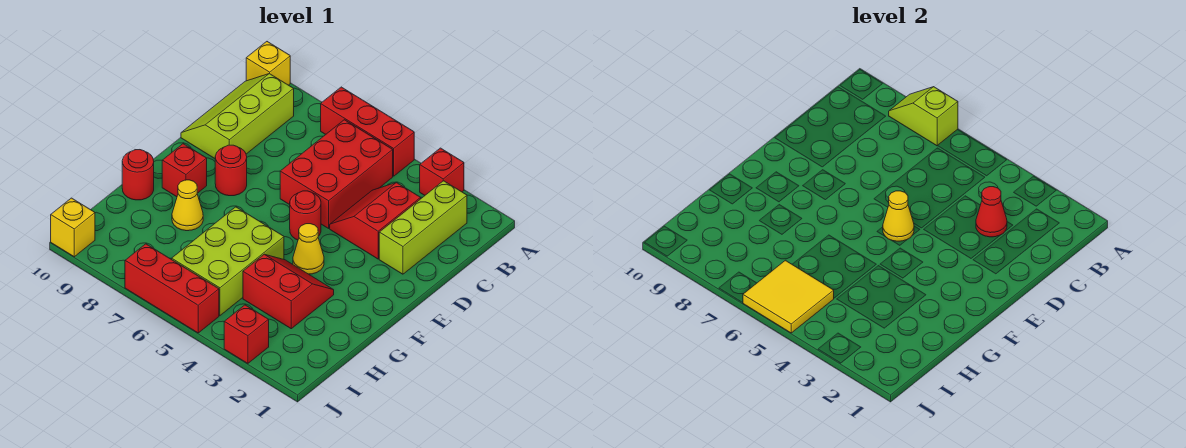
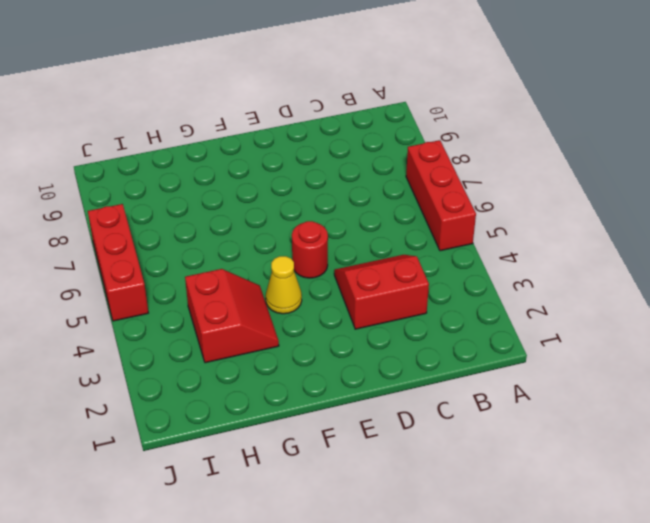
none -> red 1x1 brick [420,148,464,195]
none -> yellow 1x1 brick [246,42,290,85]
none -> lime 1x3 brick [379,181,467,274]

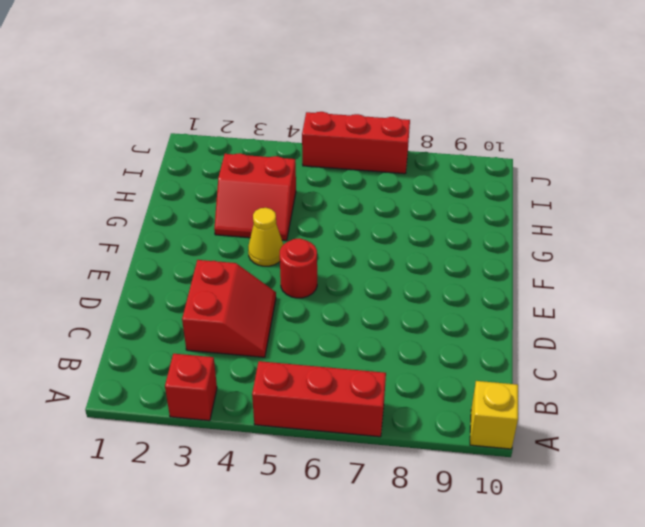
none -> lime 1x3 brick [379,181,467,274]
none -> red 2x3 brick [280,120,393,228]
none -> lime 2x3 slope [181,74,294,158]

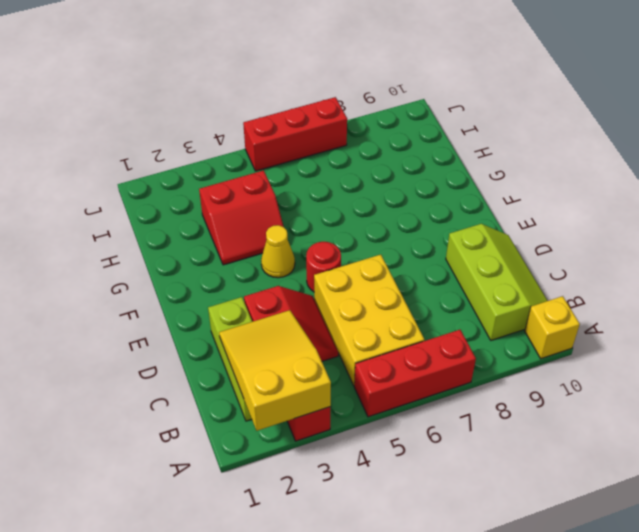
yellow 2x3 slope [219,310,331,431] -> red 1x1 cone [976,187,1007,237]
yellow 2x3 brick [314,255,424,385] -> red 2x3 brick [280,120,393,228]
none -> red 1x1 round brick [215,145,247,196]
none -> red 1x1 brick [162,144,207,197]
none -> lime 2x3 brick [172,207,284,315]

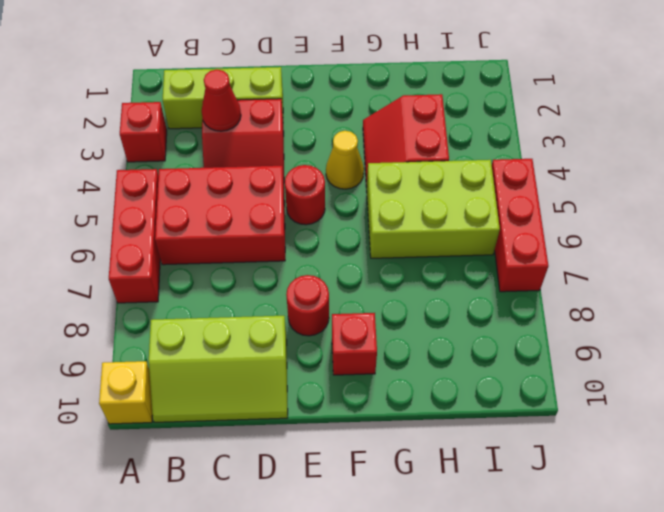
none -> yellow 1x1 cone [172,180,203,231]
none -> red 1x1 round brick [122,150,154,200]
none -> red 1x1 brick [224,305,269,363]

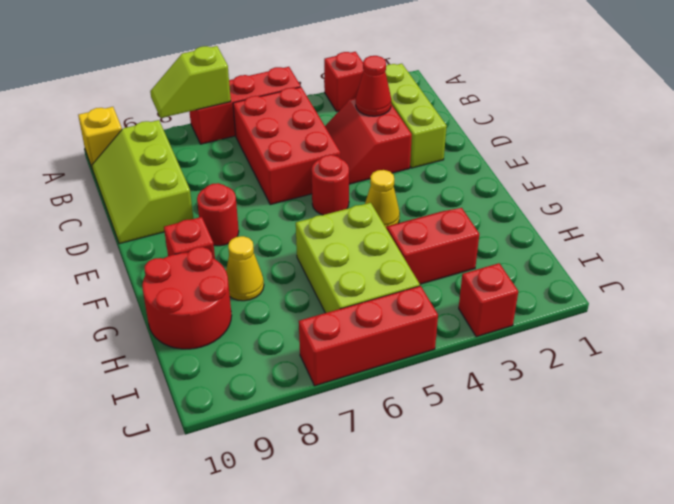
red 2x2 round brick [142,247,232,349] -> red 1x1 round brick [122,150,154,200]
none -> yellow 1x1 brick [51,198,95,257]
none -> yellow 1x1 cone [883,191,914,241]
none -> yellow 2x2 tile [743,260,834,333]

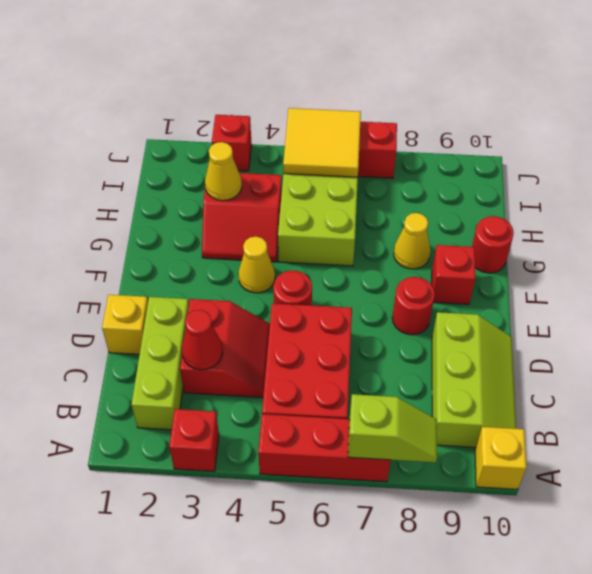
yellow 1x1 brick [102,295,148,354] -> yellow 1x1 brick moved to [51,198,95,257]
yellow 1x1 cone [205,142,242,201] -> yellow 1x1 cone moved to [883,191,914,241]

